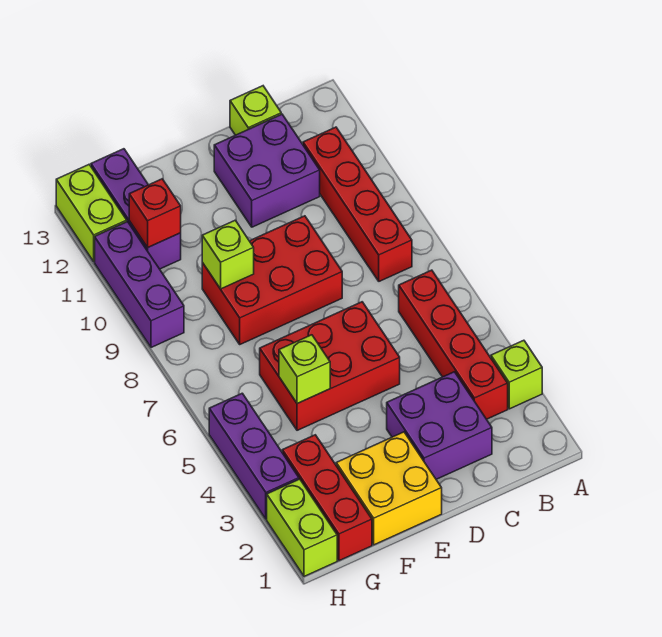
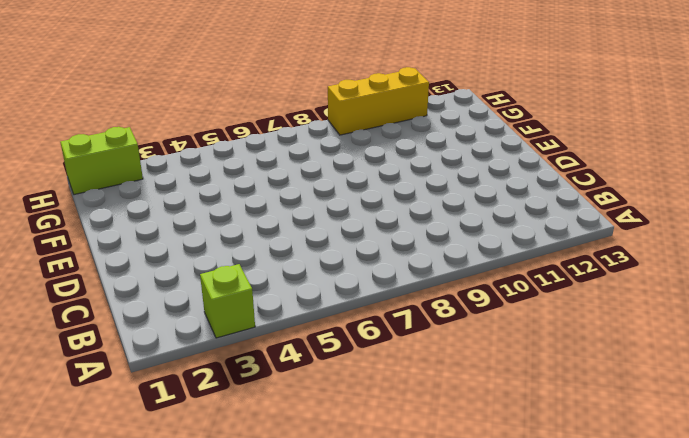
yellow 1x3 brick [328,67,429,135] -> purple 1x3 brick [95,222,184,347]
none -> red 1x4 brick [399,270,508,419]
none -> red 1x4 brick [303,127,412,281]
none -> purple 2x2 brick [387,372,492,479]

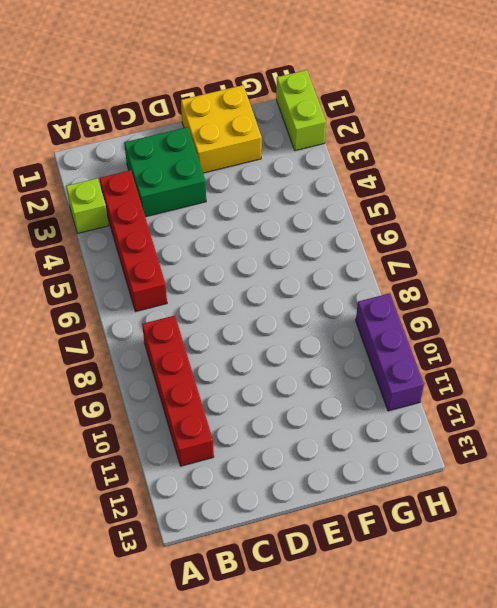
green 2x2 brick [124,127,206,217] -> purple 2x2 brick [387,372,492,479]
none -> purple 2x2 brick [214,114,320,227]
none -> lime 1x1 brick [230,86,281,135]
none -> red 2x3 brick [260,302,400,430]

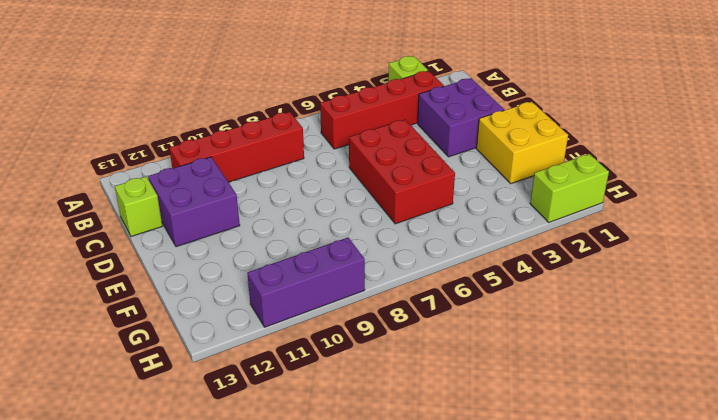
none -> red 2x3 brick [202,216,342,344]
none -> red 1x3 brick [282,435,372,561]
none -> purple 1x3 brick [91,149,181,269]

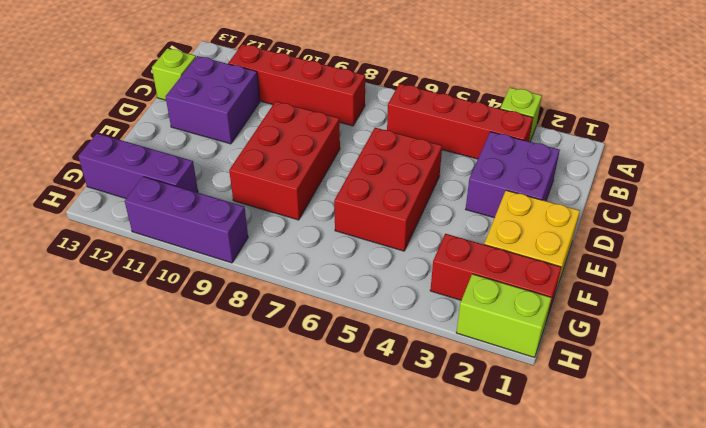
none -> purple 1x3 brick [209,393,299,519]
none -> lime 1x2 brick [56,165,127,261]
none -> lime 1x1 brick [279,335,330,404]

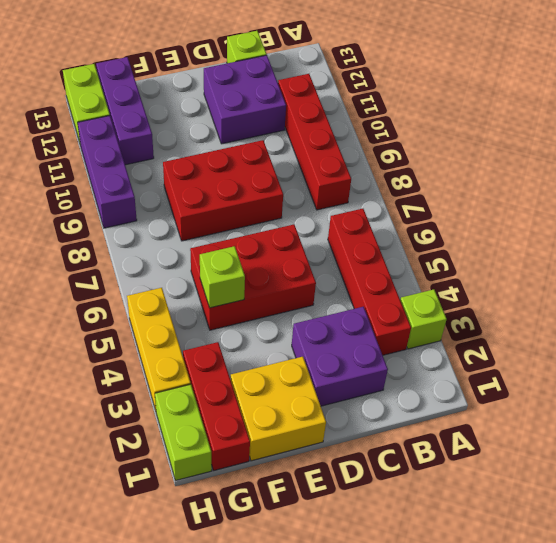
yellow 1x3 brick [127,288,191,410] -> purple 1x3 brick [209,393,299,519]
none -> lime 1x1 brick [202,220,254,289]
none -> red 1x1 brick [129,179,181,248]

